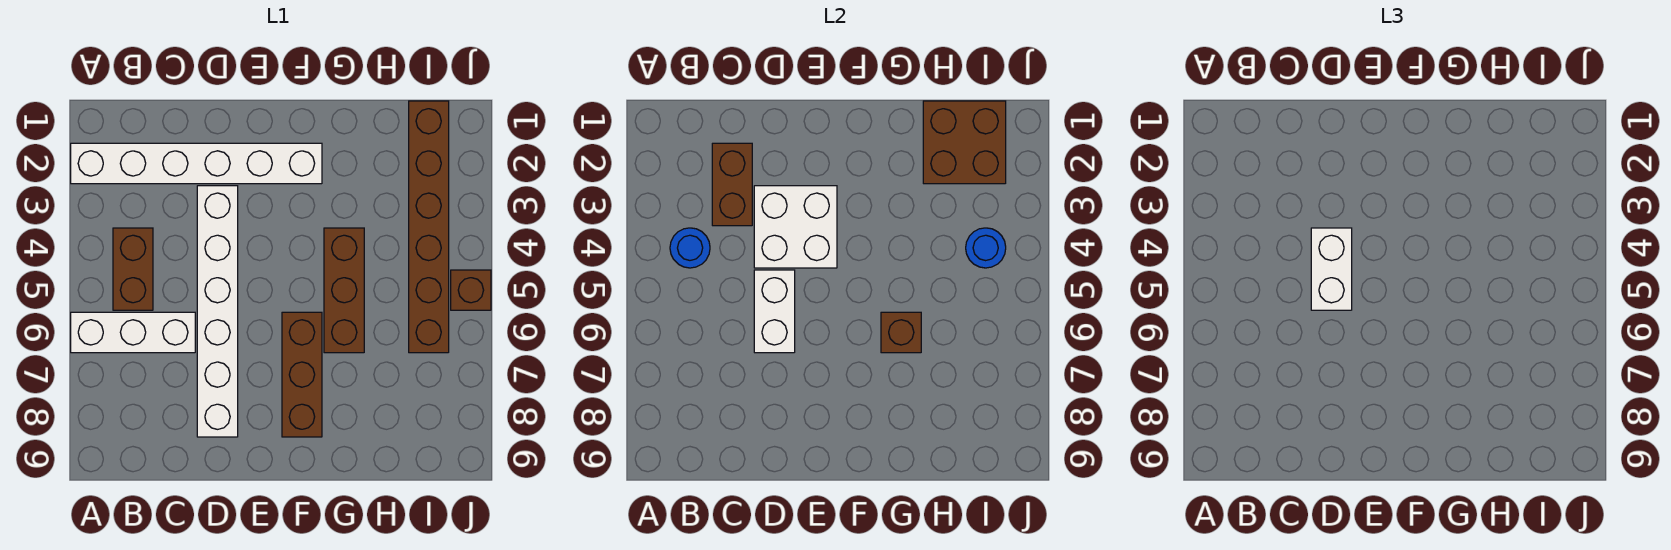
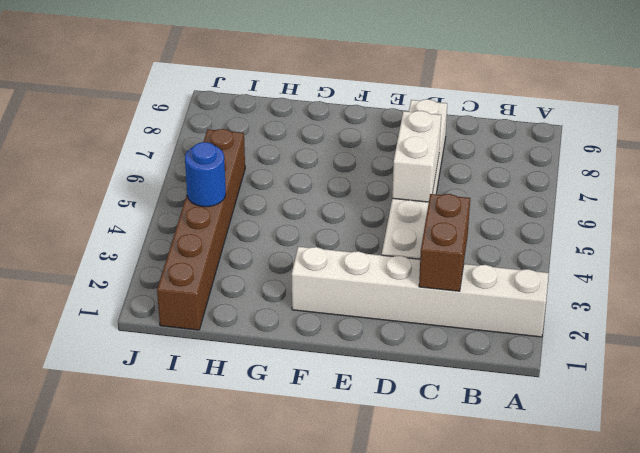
none -> white 1x3 brick [71,312,195,353]
none -> brown 1x2 brick [113,228,153,310]
none -> brown 1x3 brick [282,312,322,437]

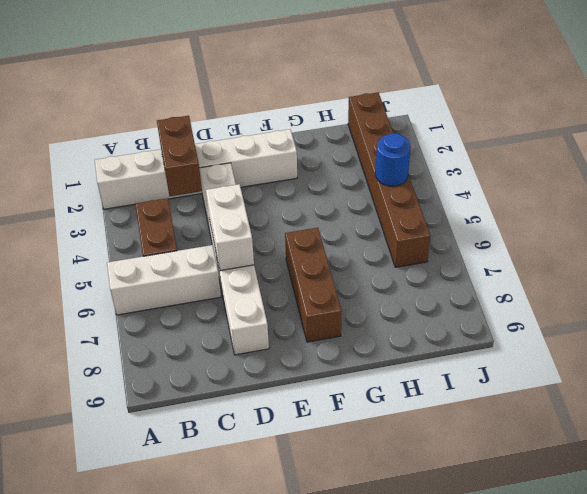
none -> brown 1x3 brick [324,228,364,353]
none -> brown 1x1 brick [451,270,491,310]
none -> blue 1x1 round brick [670,228,710,268]

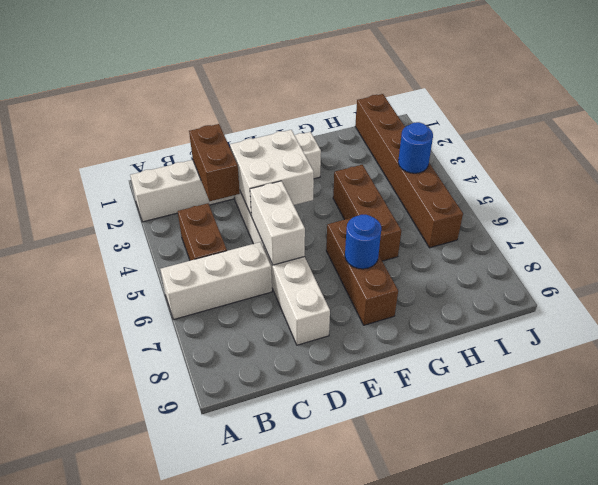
blue 1x1 round brick [345,215,381,269] -> blue 1x1 round brick moved to [670,228,710,268]
none -> brown 1x1 brick [451,270,491,310]
none -> brown 1x1 brick [881,312,921,353]
none -> brown 2x2 brick [923,101,1006,184]

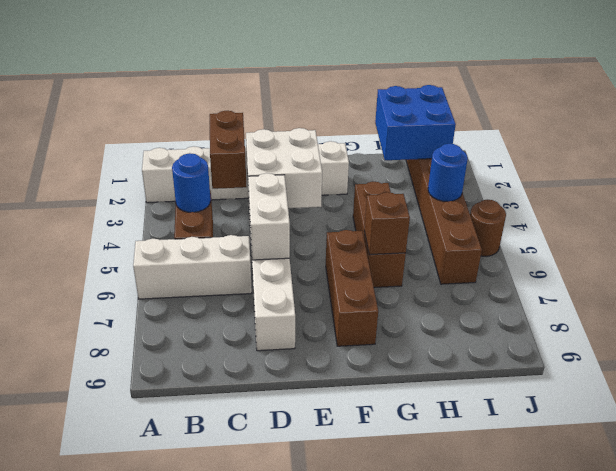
blue 2x2 brick [375,85,456,160] -> brown 2x2 brick [923,101,1006,184]
brown 1x1 round brick [470,200,506,256] -> brown 1x1 brick [451,270,491,310]
none -> white 1x2 brick [1311,228,1352,310]

